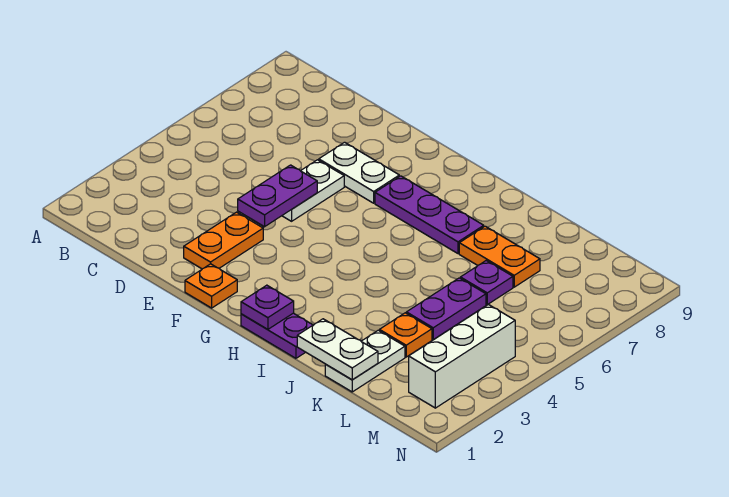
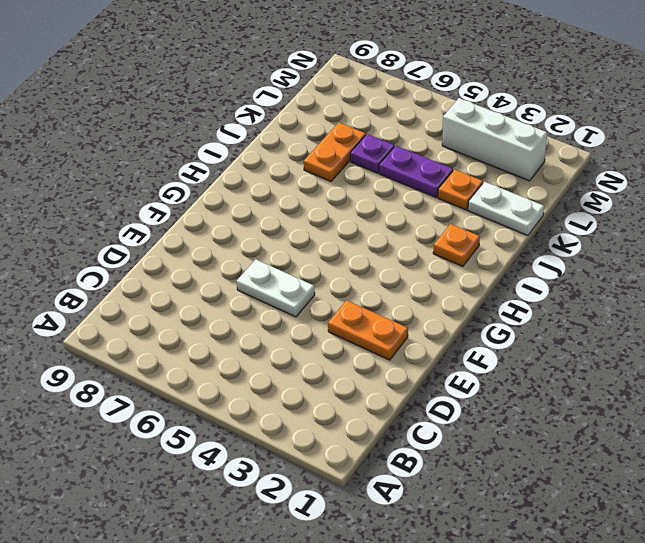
orange 1x1 plate [433,224,480,266] -> orange 1x1 plate moved to [185,264,237,308]
none -> white 1x2 plate [319,142,399,203]
none -> purple 1x3 plate [375,176,484,254]
none -> purple 1x2 plate [241,313,313,358]

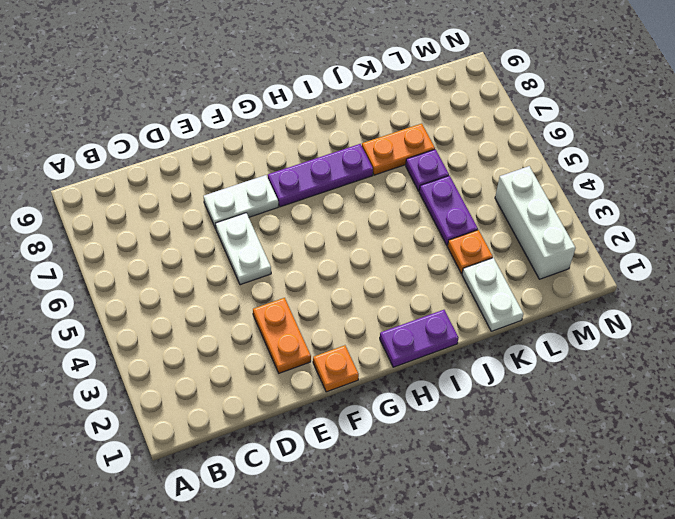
none -> purple 1x2 plate [238,165,317,227]
none -> purple 1x1 plate [241,285,294,330]
none -> white 1x2 plate [297,319,378,380]

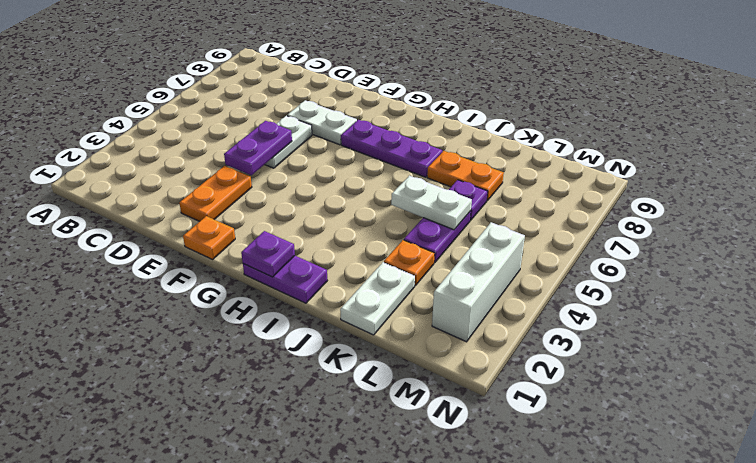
white 1x2 plate [391,176,472,230] -> white 1x2 plate moved to [297,319,378,380]

